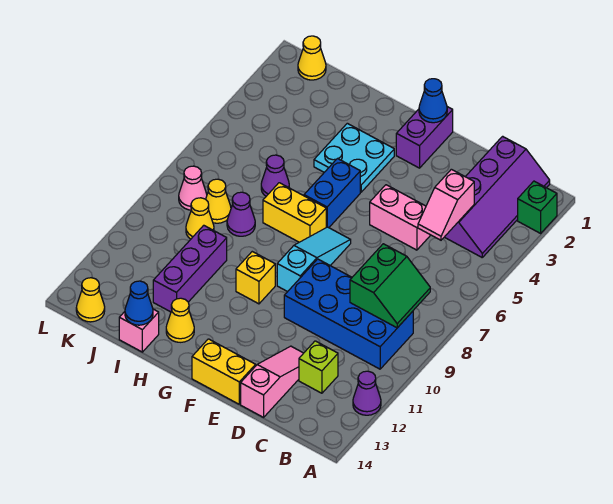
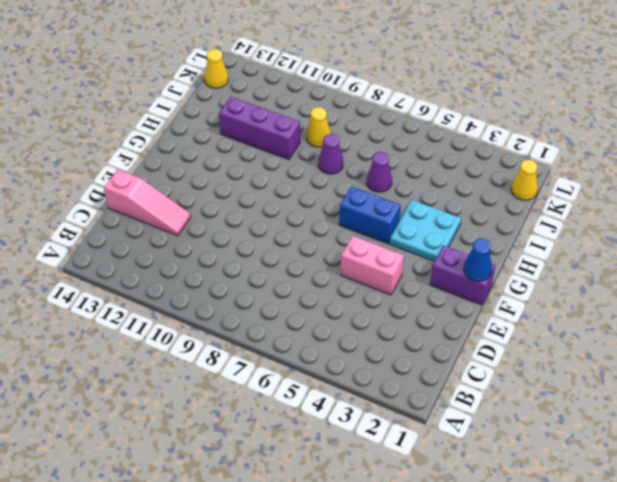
pink 1x2 brick [341,236,404,295] -> pink 1x2 brick turned to [370,185,430,250]
none -> green 1x1 brick [518,181,557,233]
none -> purple 1x1 cone [353,371,381,415]
none -> purple 2x4 slope [445,136,550,257]

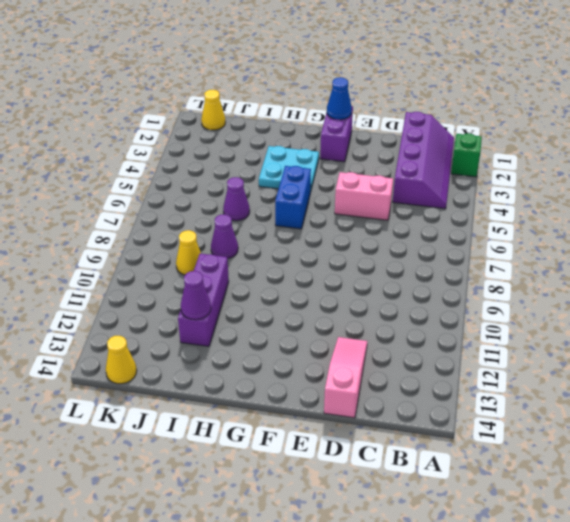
purple 1x1 cone [181,271,211,320] -> purple 1x1 cone moved to [353,371,381,415]
none -> blue 2x4 brick [284,259,413,369]
none -> lime 1x1 brick [299,341,338,393]
none -> yellow 1x2 brick [192,339,256,404]

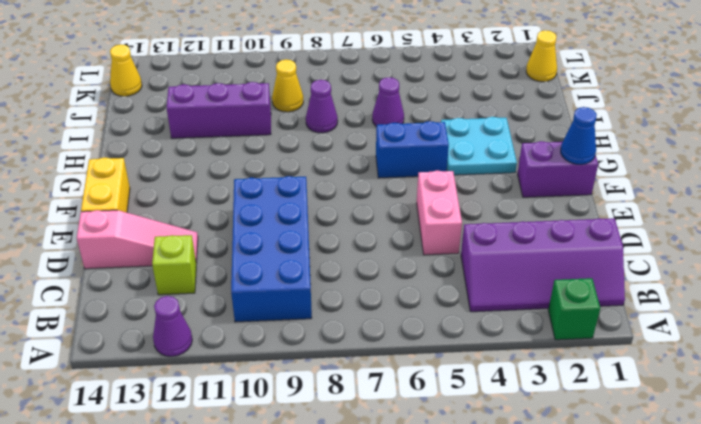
none -> cyan 1x3 slope [277,227,351,292]
none -> yellow 1x2 brick [263,183,326,242]
none -> yellow 1x1 brick [236,252,275,304]

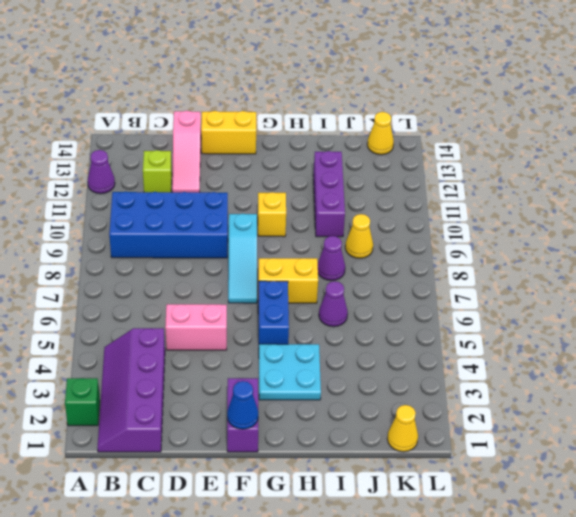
none -> yellow 1x1 cone [166,298,194,342]
none -> pink 1x1 brick [119,309,159,352]
none -> yellow 1x1 cone [206,179,231,223]

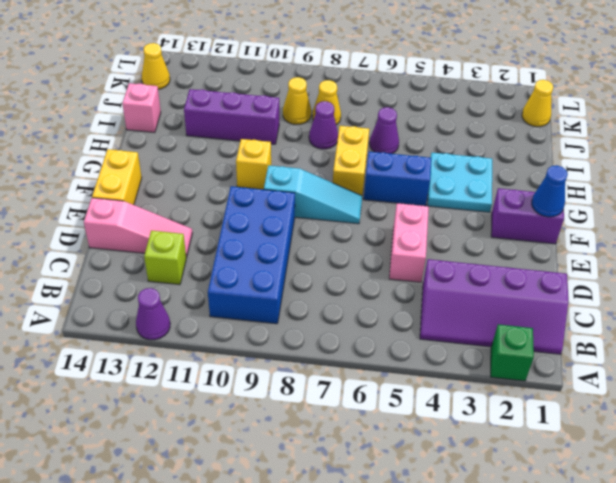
none -> yellow 1x1 cone [166,298,194,342]
none -> pink 1x1 cone [179,166,207,210]
none -> green 2x2 slope [350,244,430,328]

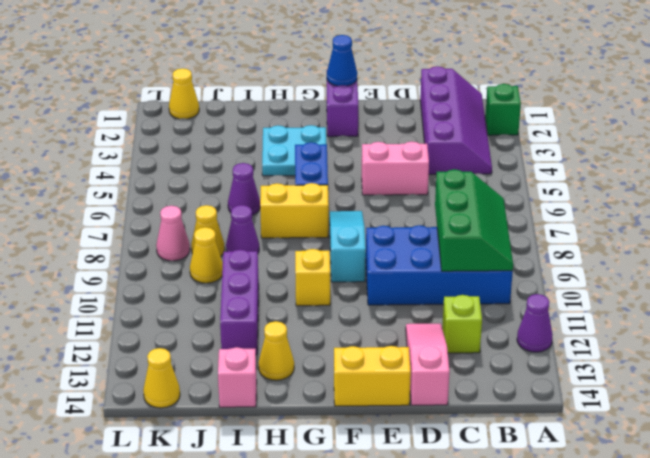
green 2x3 slope [435,169,513,271] -> green 2x2 slope [350,244,430,328]
none -> pink 1x2 slope [418,169,474,240]
none -> blue 1x1 cone [125,281,153,325]

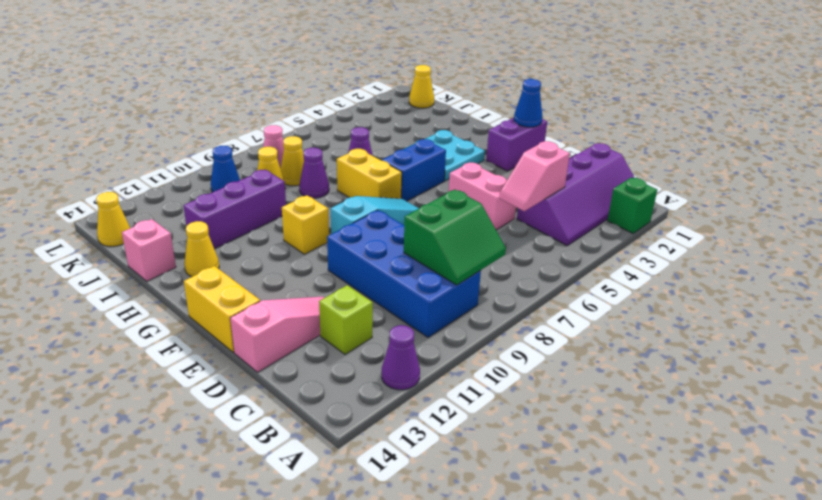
blue 1x1 cone [211,146,240,192] -> blue 1x1 cone moved to [125,281,153,325]

